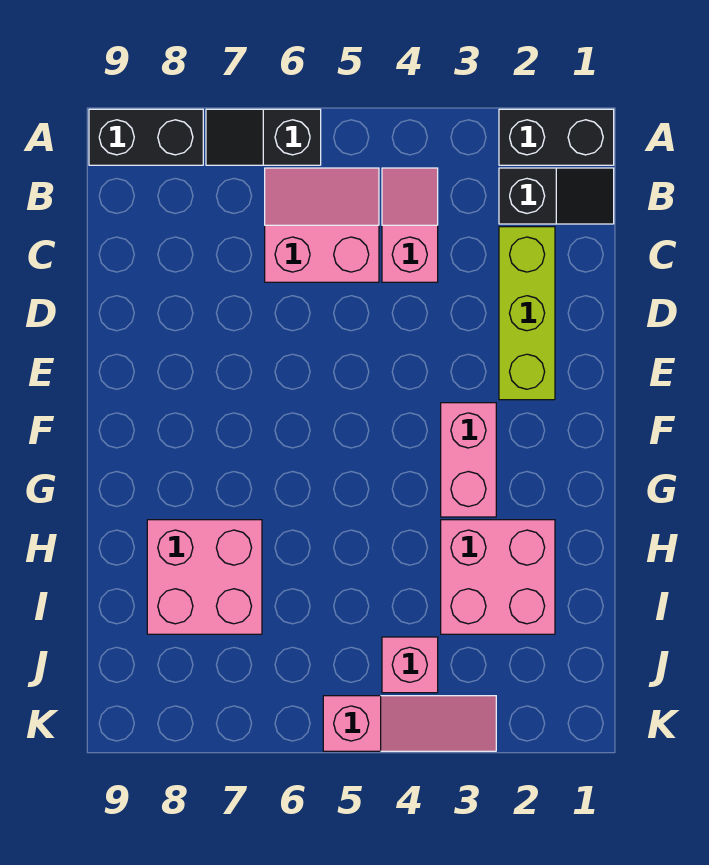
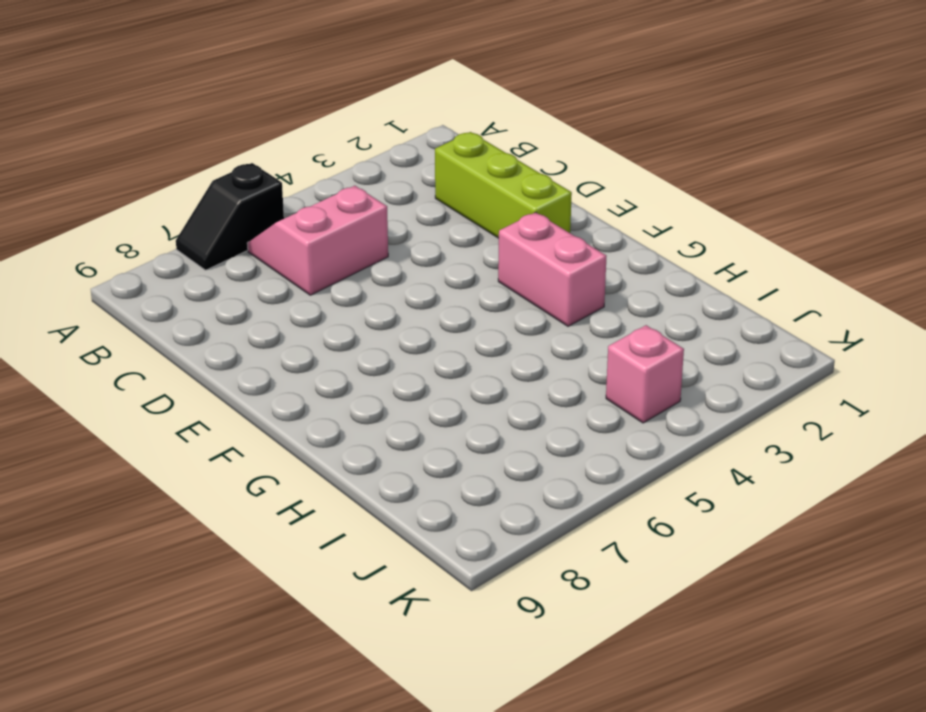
none -> black 1x2 brick [499,109,614,165]
none -> black 1x2 brick [89,109,203,165]
none -> black 1x2 slope [499,168,614,224]

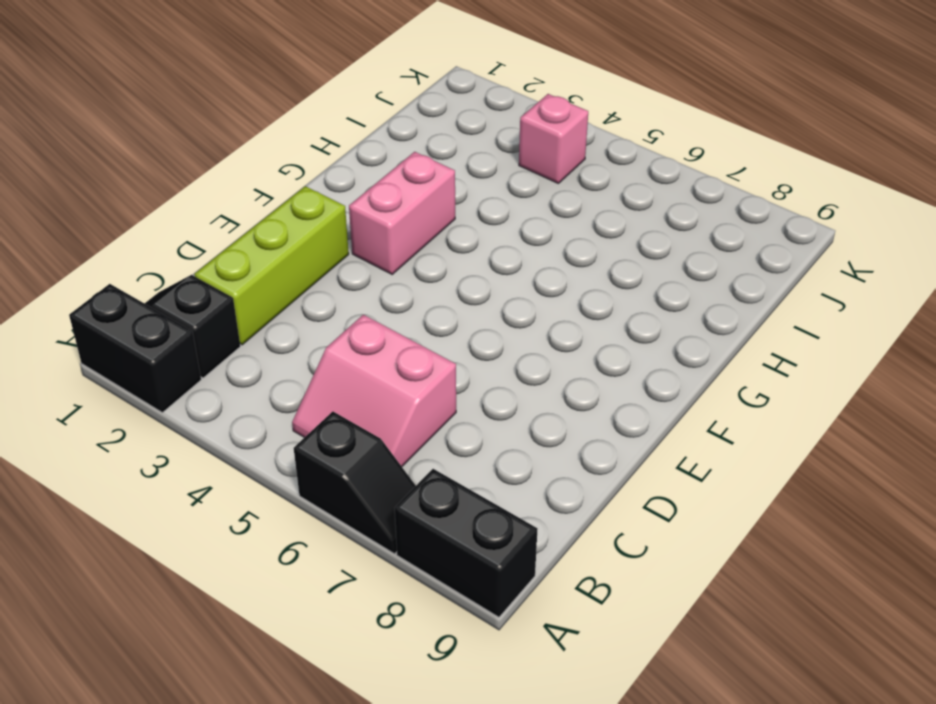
none -> pink 1x2 slope [382,168,438,282]
none -> pink 2x2 brick [441,520,555,634]
none -> pink 2x2 brick [147,520,262,634]

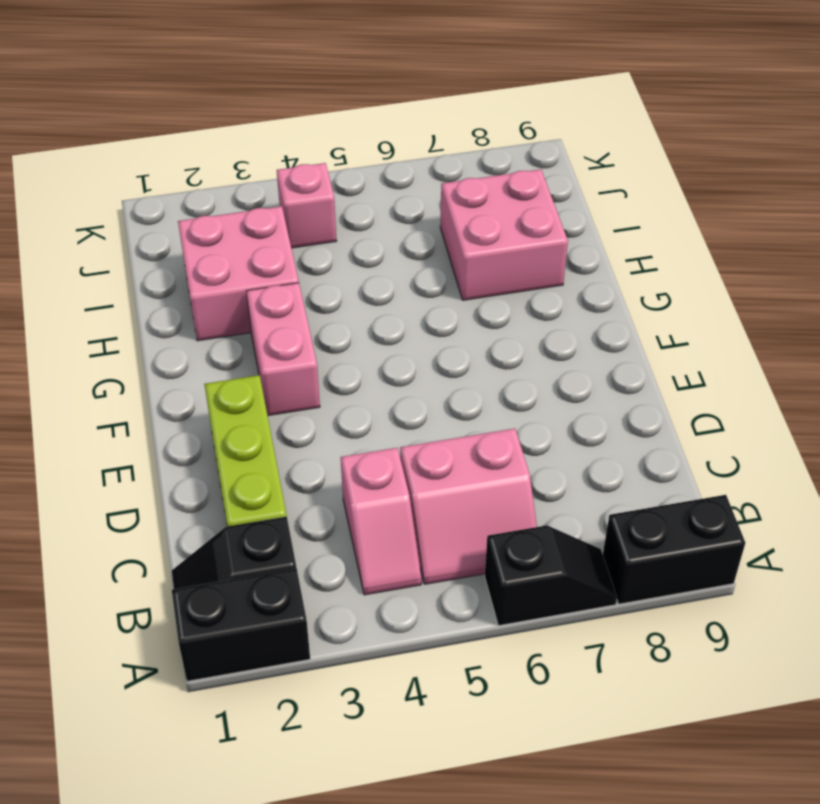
none -> pink 1x3 slope [323,696,496,751]

